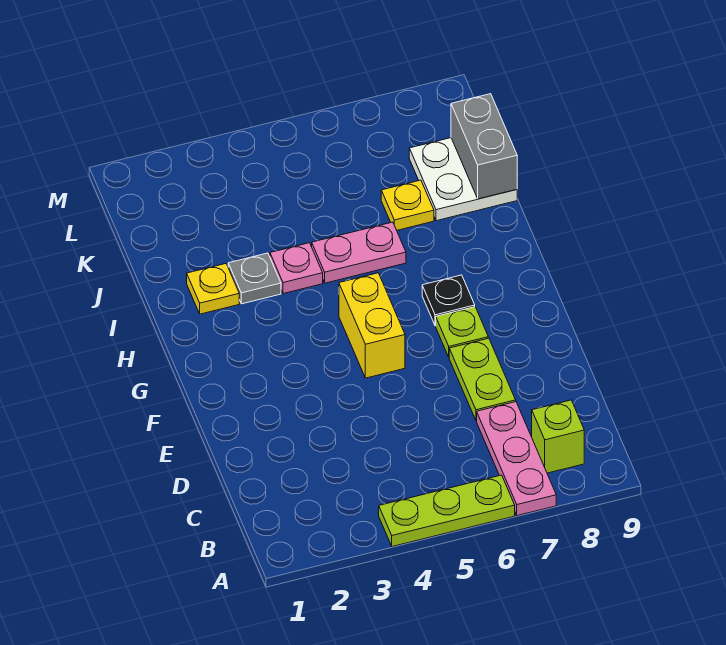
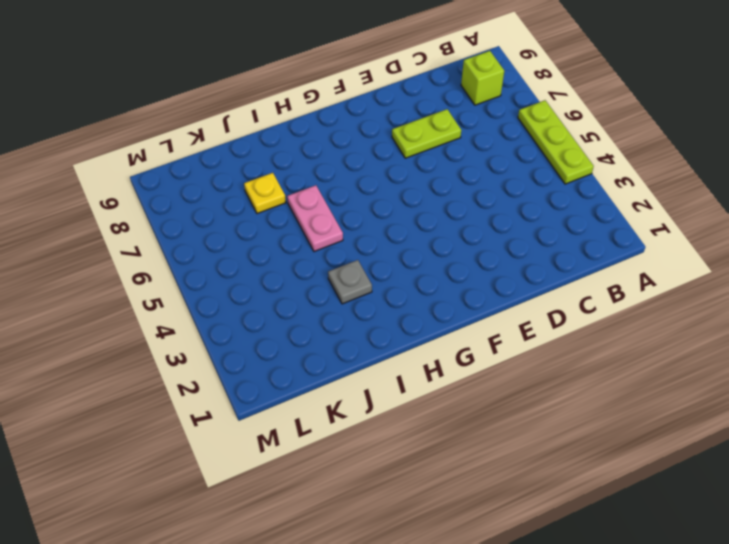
none -> pink 1x3 plate [477,402,556,516]
none -> yellow 1x2 brick [339,273,405,378]
none -> lime 1x1 plate [436,307,488,357]

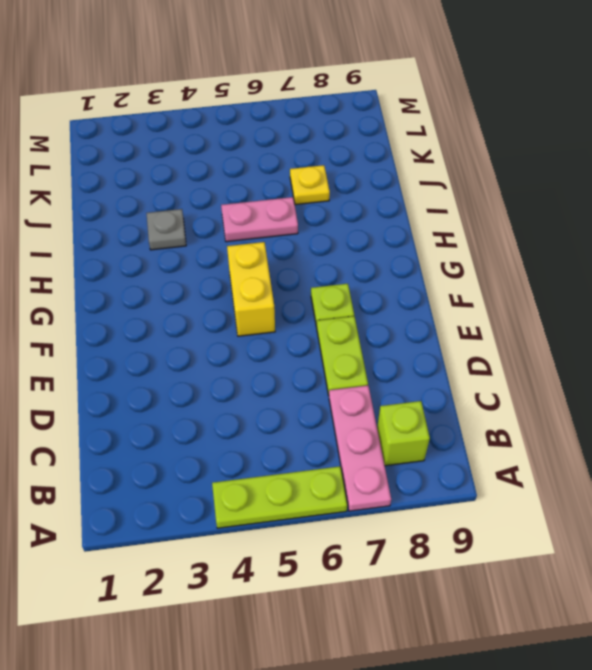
none -> black 1x1 plate [422,275,475,326]
none -> yellow 1x1 plate [187,264,239,314]
none -> pink 1x1 plate [270,243,323,294]

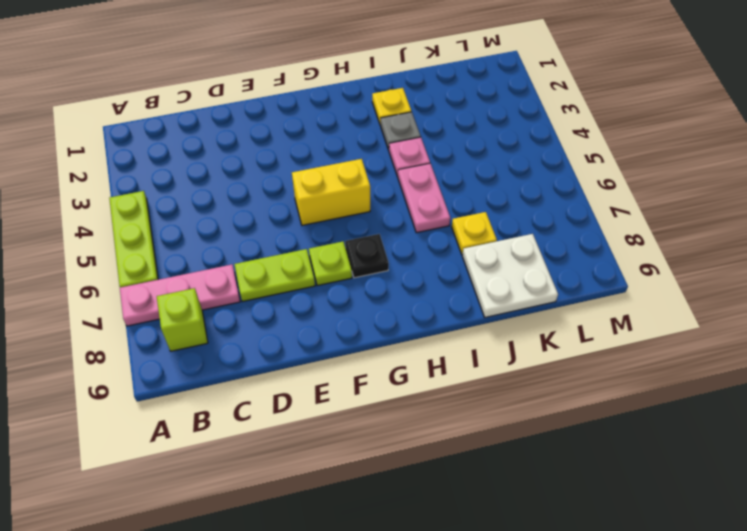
none -> grey 1x2 brick [451,94,517,199]

